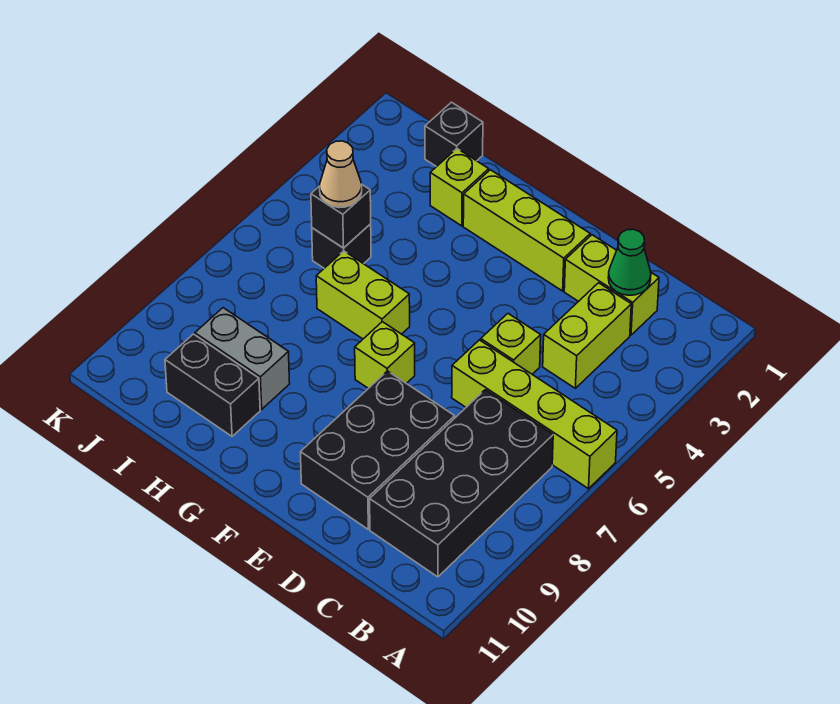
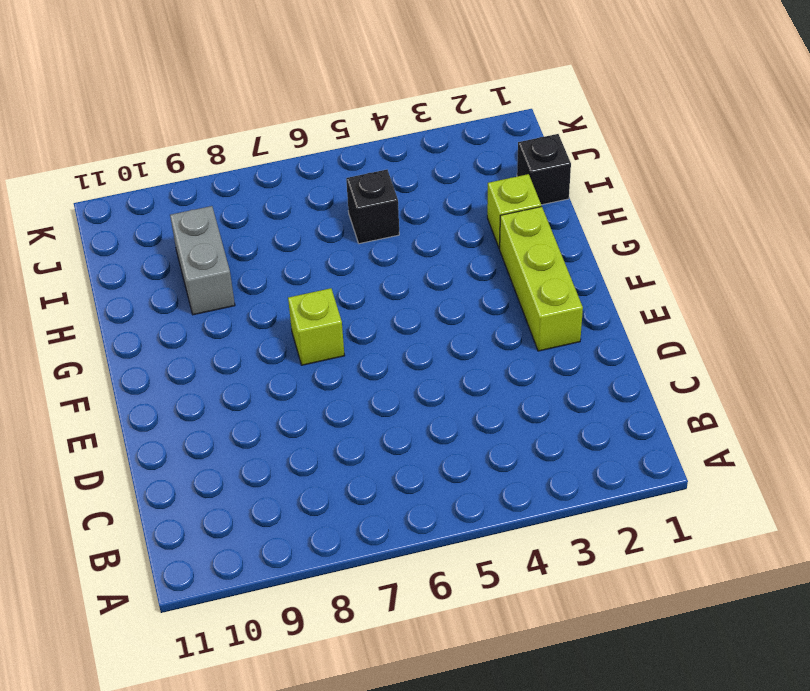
none -> lime 1x4 brick [452,340,617,489]
none -> black 2x4 brick [370,390,553,577]
none -> lime 1x2 brick [564,235,659,335]

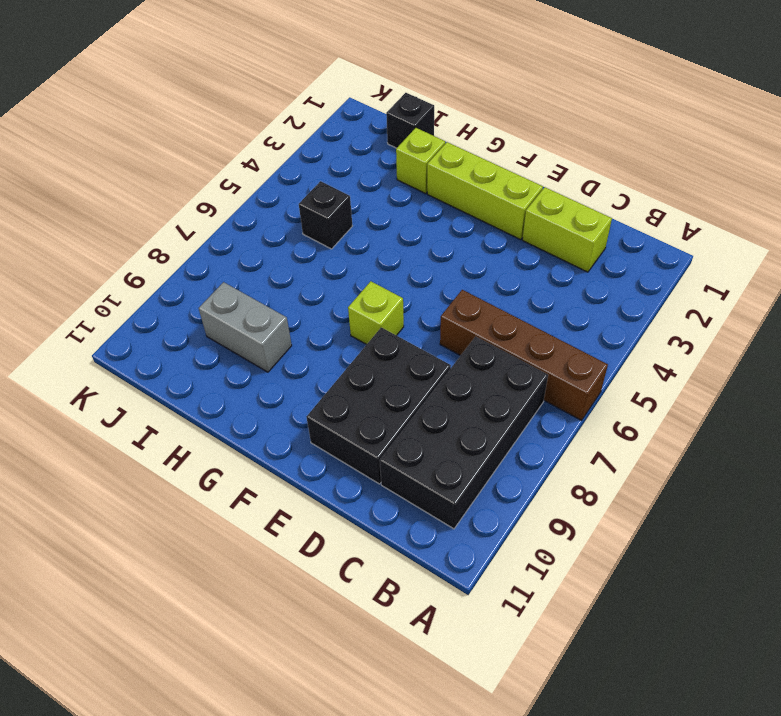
brown 1x4 brick [440,290,608,420] -> lime 1x4 brick [452,340,617,489]
none -> lime 1x2 brick [543,283,631,388]
none -> lime 1x1 brick [481,314,541,374]
none -> lime 1x2 brick [316,251,410,339]

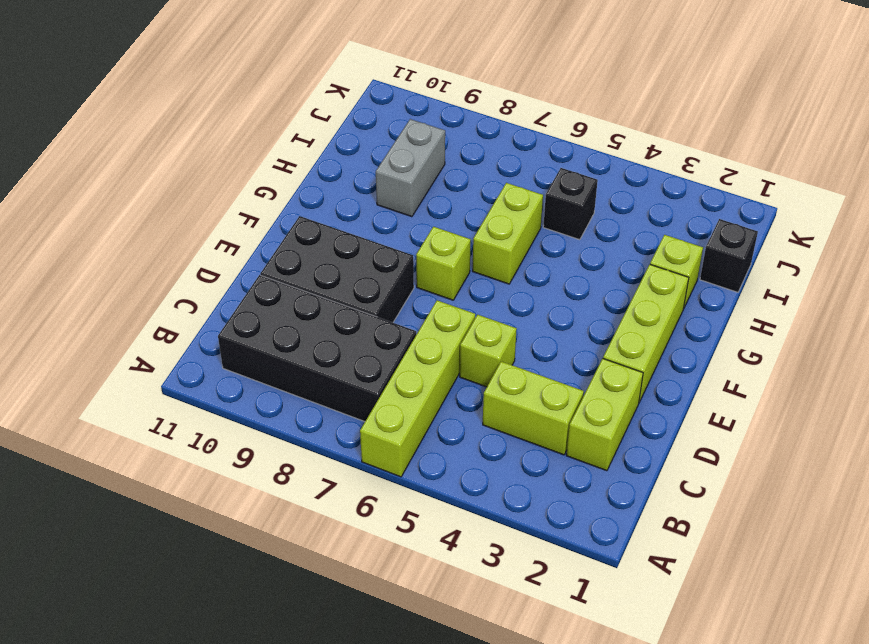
none -> black 1x2 brick [165,334,260,436]
none -> green 1x1 cone [608,229,651,295]
none -> black 1x1 brick [311,184,371,248]

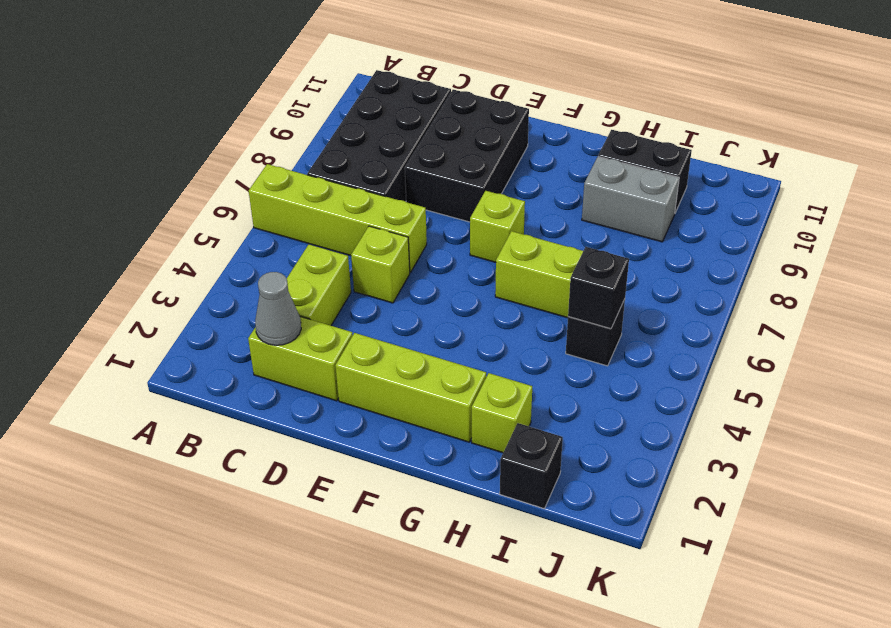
grey 1x1 cone [255,272,301,345] -> green 1x1 cone [608,229,651,295]
none -> tan 1x1 cone [320,141,362,208]

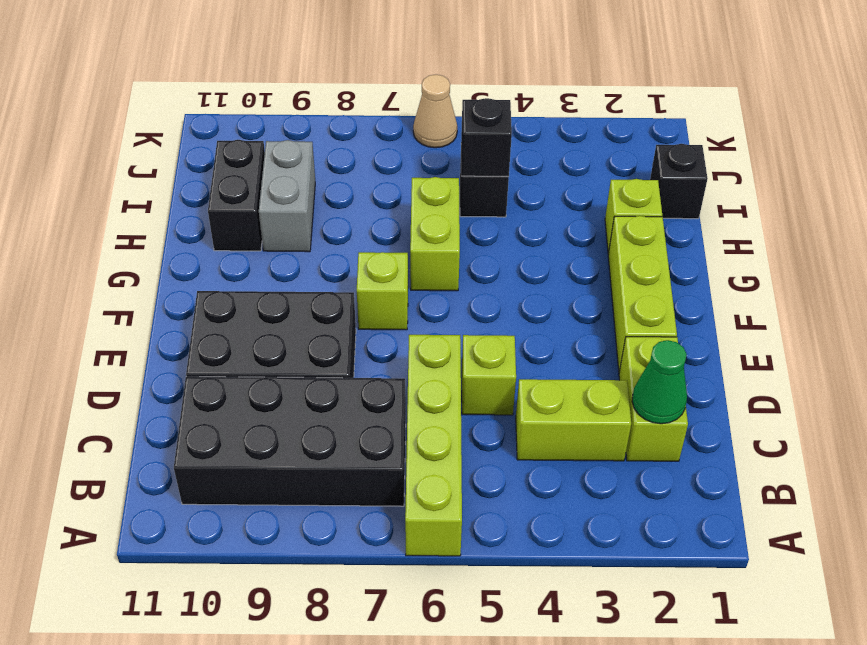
tan 1x1 cone [413,75,457,148] -> tan 1x1 cone moved to [320,141,362,208]

